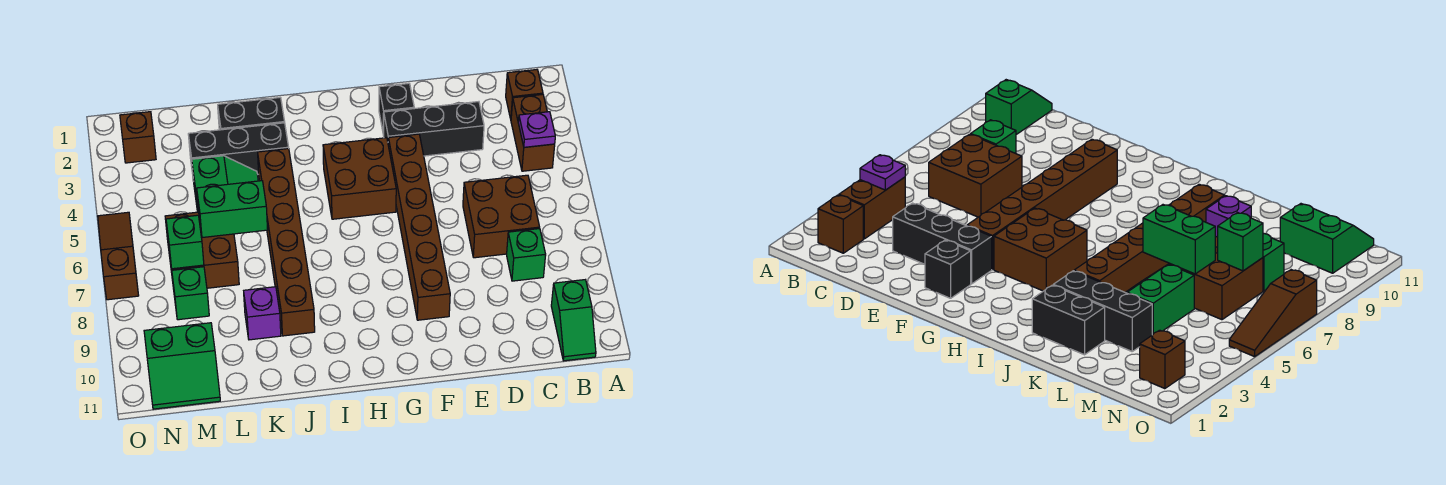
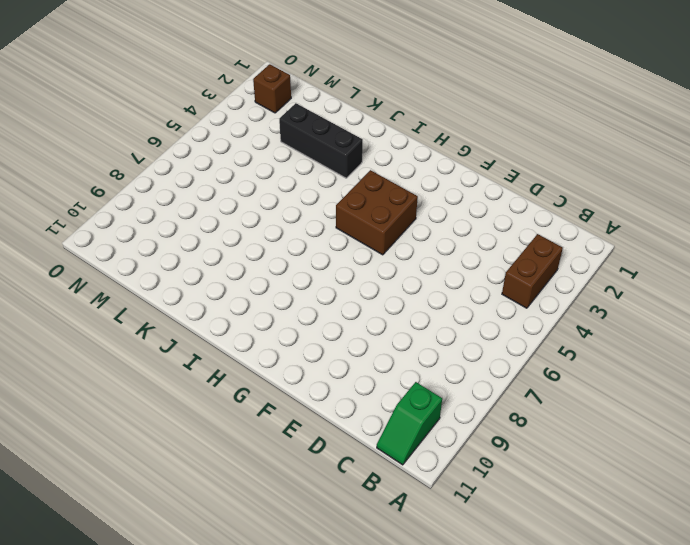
none -> brown 1x1 brick [506,70,543,119]
none -> brown 2x2 brick [463,175,540,258]
none -> green 1x1 brick [507,229,546,281]

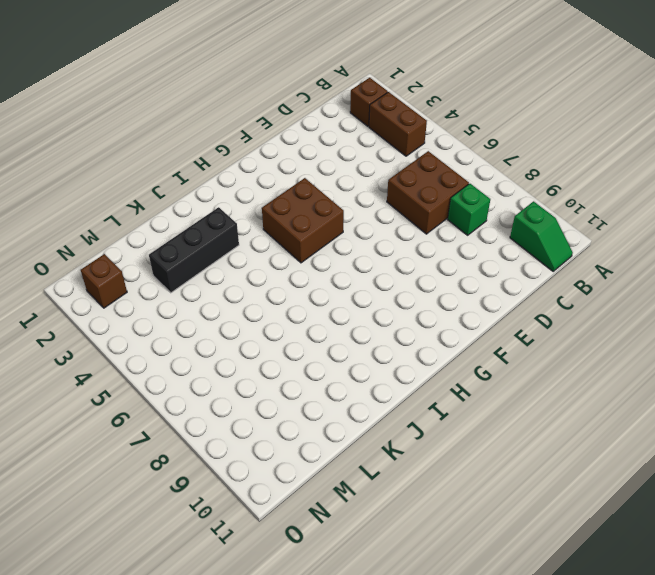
none -> black 1x3 brick [383,102,484,156]
none -> black 1x1 brick [379,83,414,134]
none -> brown 1x6 brick [388,134,450,320]

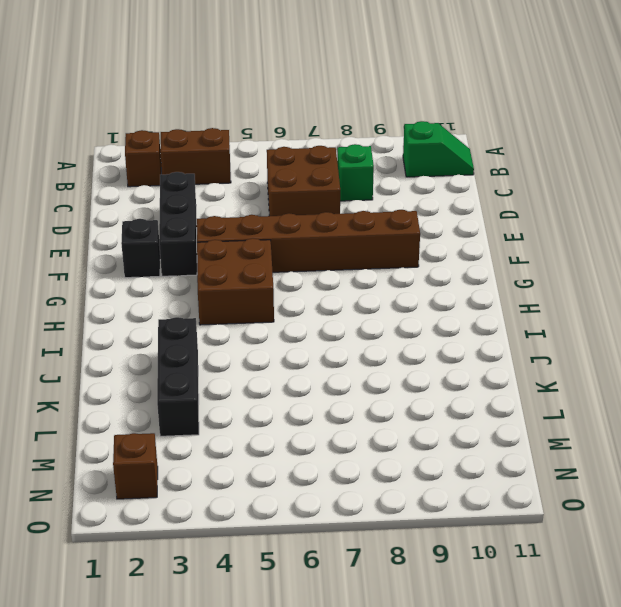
none -> black 1x2 brick [218,97,285,130]
none -> brown 1x6 brick [258,149,315,336]
none -> green 2x2 slope [192,156,258,212]

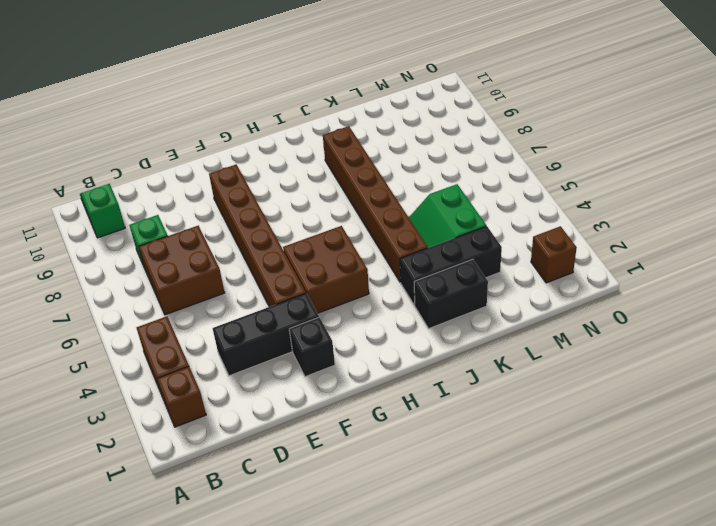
none -> purple 1x1 brick [244,287,281,340]
none -> brown 2x2 brick [165,212,239,288]
none -> green 1x1 brick [172,267,209,320]

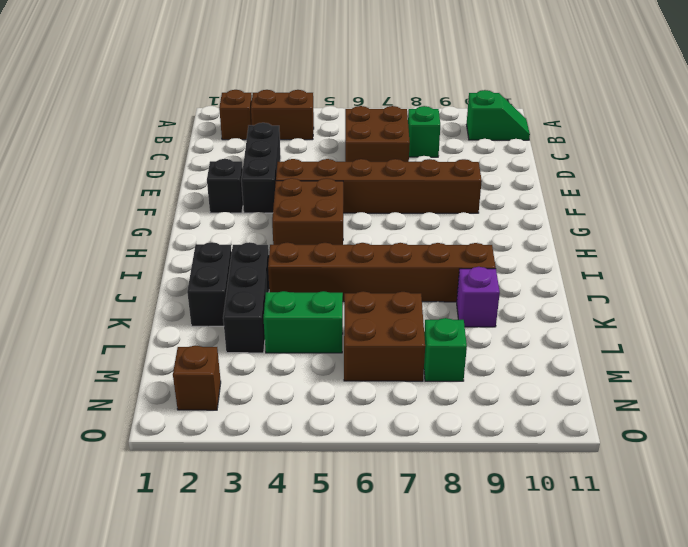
none -> green 2x2 slope [144,323,220,409]
none -> brown 1x3 slope [98,212,139,300]
none -> purple 1x1 plate [518,112,555,147]

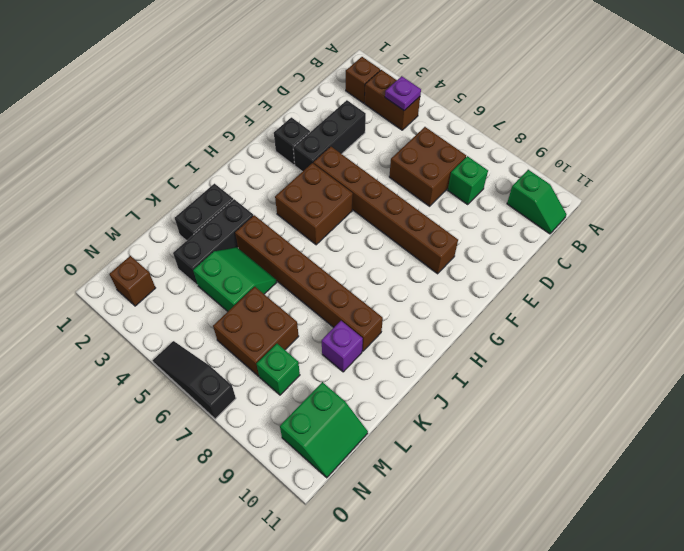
black 1x3 slope [153,341,236,419] -> brown 1x3 slope [98,212,139,300]
none -> green 1x2 brick [197,181,268,238]
none -> green 1x1 brick [166,215,204,269]

